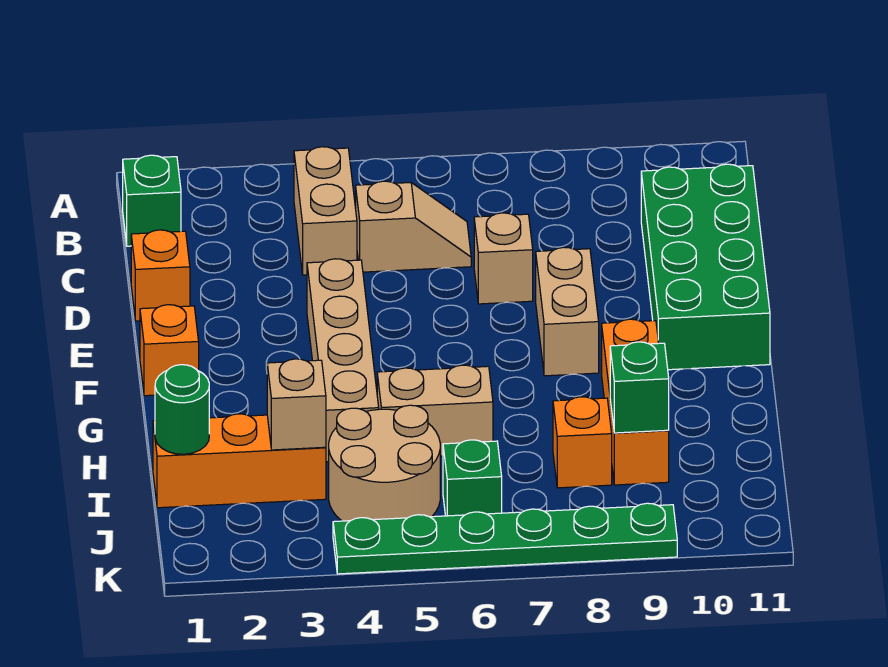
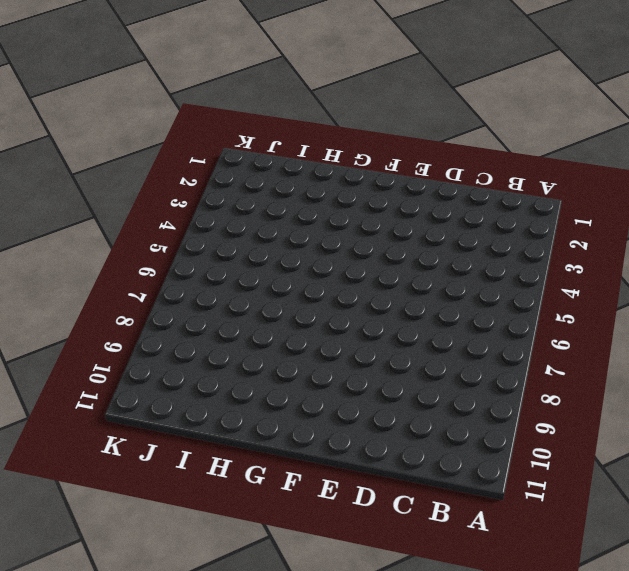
none -> green 1x1 brick [123,155,181,246]
none -> tan 1x2 brick [294,147,357,275]
none -> tan 1x2 slope [356,181,471,272]

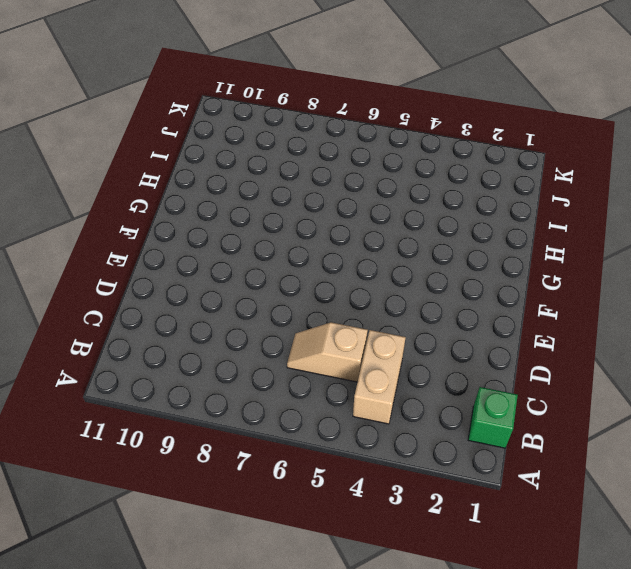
none -> green 2x4 brick [641,164,770,370]
none -> orange 1x1 brick [131,230,190,321]
none -> tan 1x1 brick [474,213,533,304]

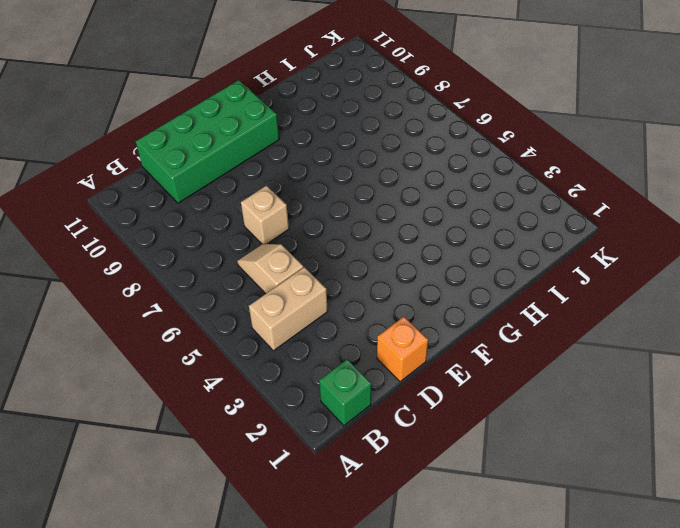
none -> tan 1x4 brick [307,259,379,462]
none -> tan 1x2 brick [536,247,599,376]
none -> orange 1x1 brick [140,305,199,396]

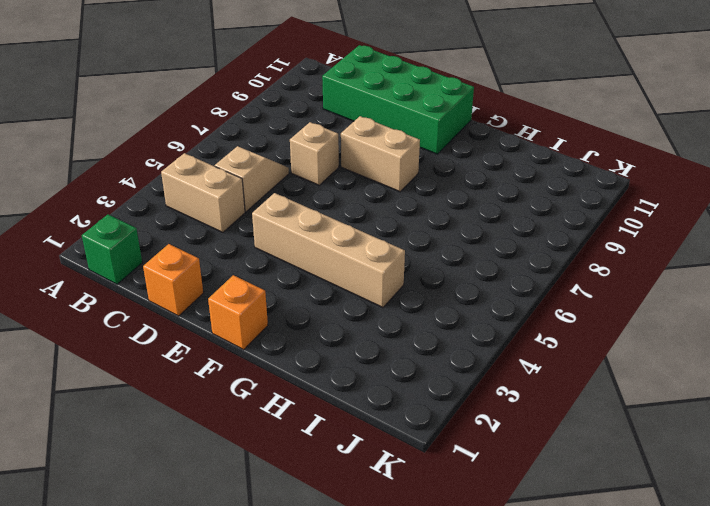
none -> orange 1x3 brick [602,319,669,485]
none -> tan 1x2 brick [377,365,493,456]
none -> orange 1x3 brick [153,414,326,508]

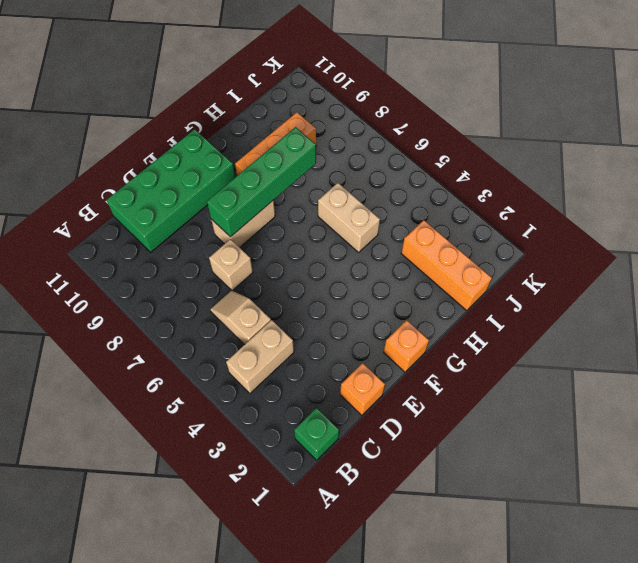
green 1x4 brick [207,127,316,237] -> none
none -> tan 1x4 brick [307,259,379,462]
none -> tan 2x2 round brick [329,405,440,521]
none -> orange 1x1 brick [553,397,612,488]

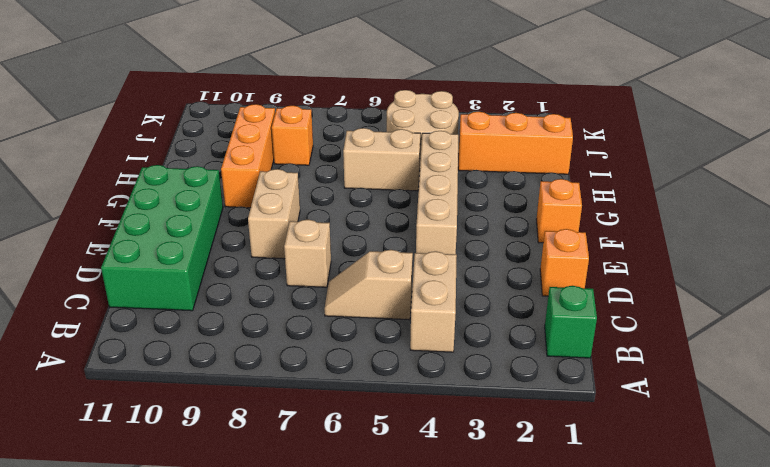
none -> green 1x1 brick [443,440,502,516]
none -> green 1x6 plate [333,503,677,574]
none -> green 1x1 round brick [155,365,209,454]

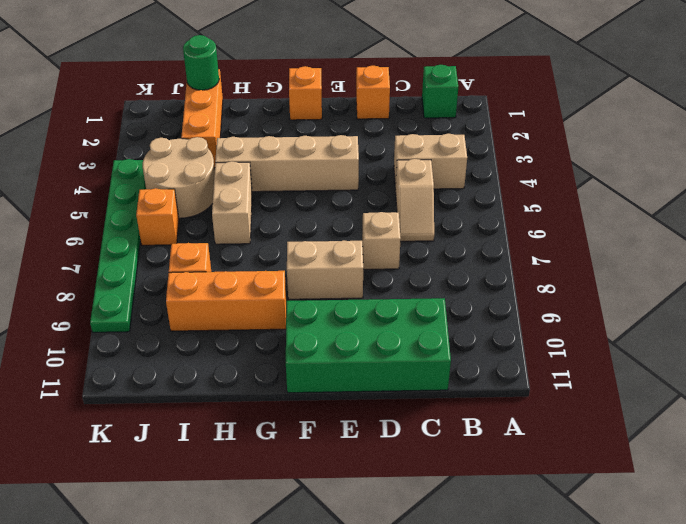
orange 1x1 brick [136,188,179,245] -> green 1x1 brick [443,440,502,516]
none -> tan 1x1 brick [267,359,326,450]
none -> green 1x1 brick [610,342,669,433]

